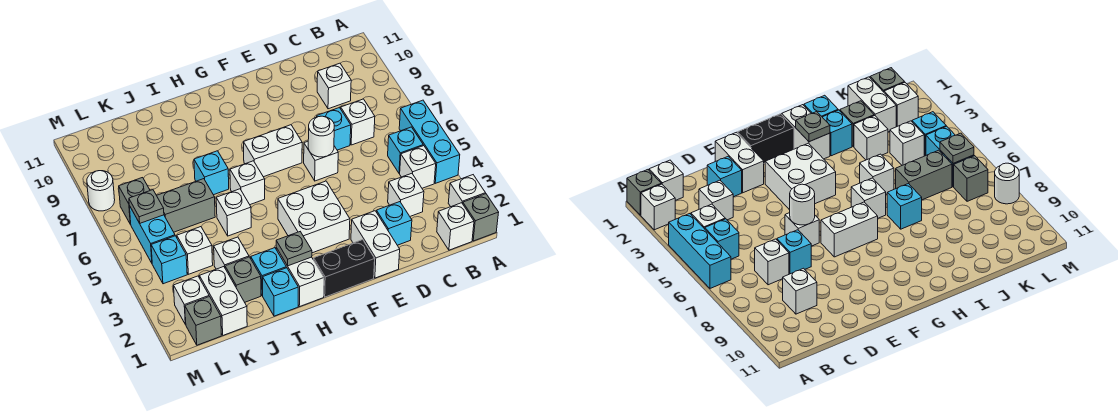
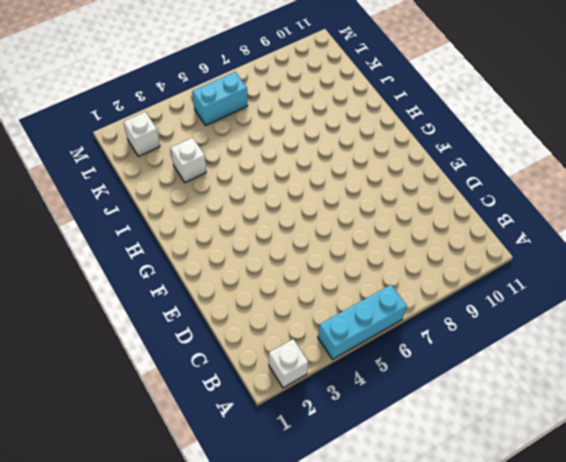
none -> grey 1x1 brick [463,194,499,241]
none -> white 1x1 brick [437,203,474,250]
none -> white 1x1 brick [400,146,436,188]
none -> cyan 1x1 brick [388,127,423,173]

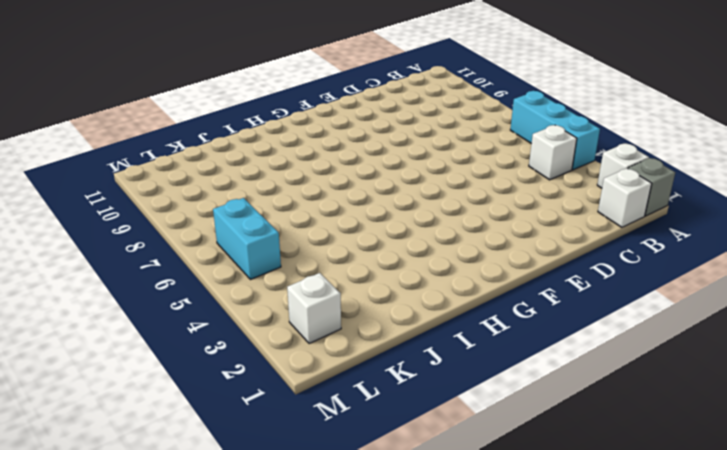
none -> cyan 1x1 brick [388,127,423,173]
none -> white 1x1 brick [388,173,424,216]
none -> white 1x1 brick [341,99,375,145]
none -> white 1x1 brick [317,63,351,109]

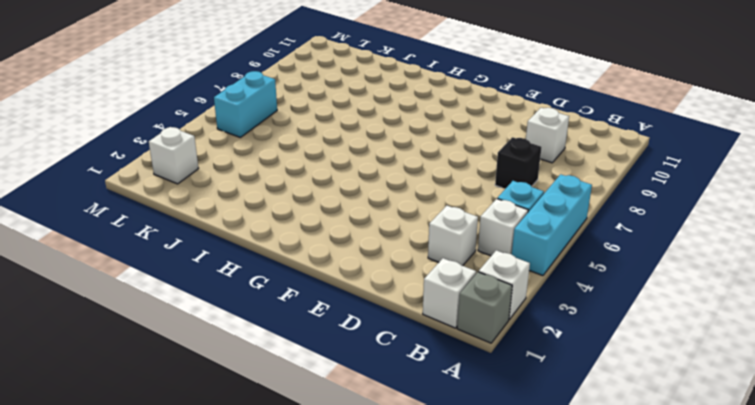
black 1x1 brick [495,137,542,189] -> white 1x1 brick [341,99,375,145]
none -> cyan 1x1 brick [376,202,412,245]
none -> cyan 1x1 brick [317,108,351,150]
none -> white 1x2 brick [351,211,400,278]
none -> white 1x1 brick [304,141,338,181]

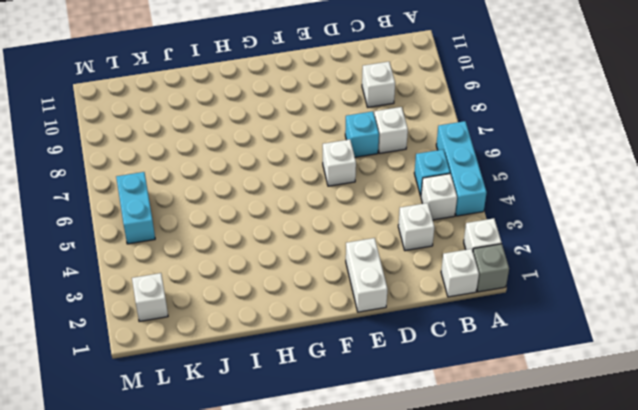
none -> cyan 1x1 brick [376,202,412,245]
none -> black 1x2 brick [314,240,375,297]
none -> white 2x2 brick [278,181,350,253]
none -> white 1x2 brick [244,125,302,177]

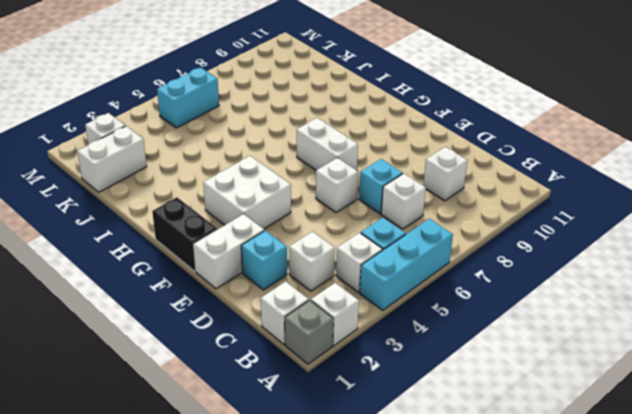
none -> white 1x2 brick [276,248,324,307]
none -> white 1x1 brick [230,161,265,205]
none -> cyan 1x1 brick [262,268,298,316]
none -> cyan 1x1 brick [251,248,286,295]

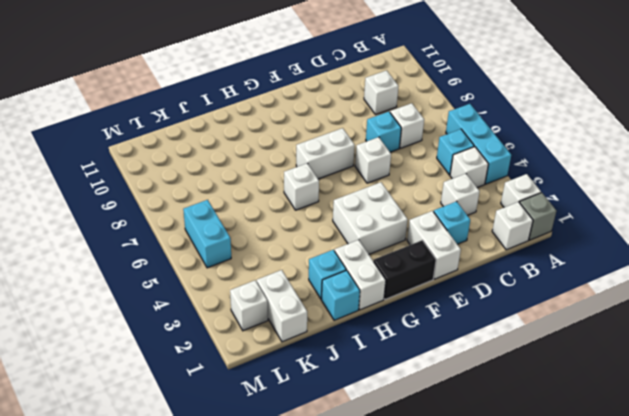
none -> white 1x1 brick [216,189,251,236]
none -> cyan 1x1 brick [194,151,229,195]
none -> grey 1x1 brick [225,257,261,302]
none -> white 1x1 brick [214,237,249,269]

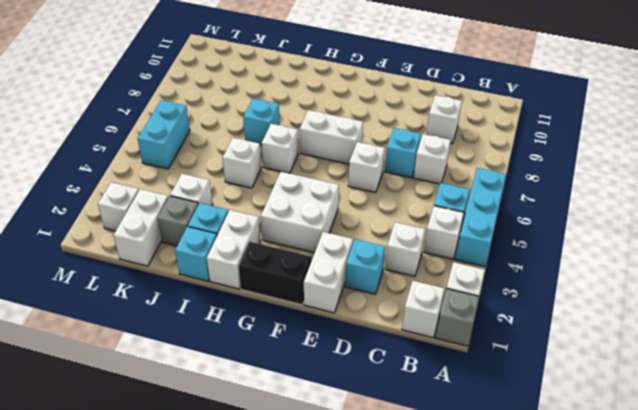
none -> grey 1x2 brick [157,179,215,232]
none -> white 1x1 brick [177,227,213,274]
none -> grey 1x1 brick [185,296,221,345]
none -> cyan 1x1 brick [151,236,187,284]

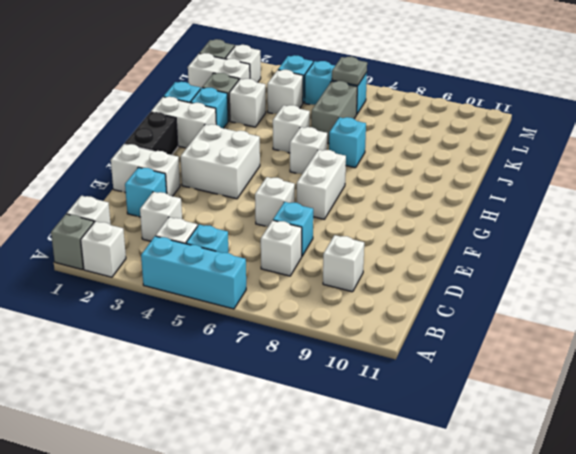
none -> grey 1x1 brick [119,178,150,224]
none -> white 1x1 round brick [87,171,115,211]
none -> white 1x1 round brick [308,116,334,157]
none -> grey 1x1 plate [276,232,312,266]

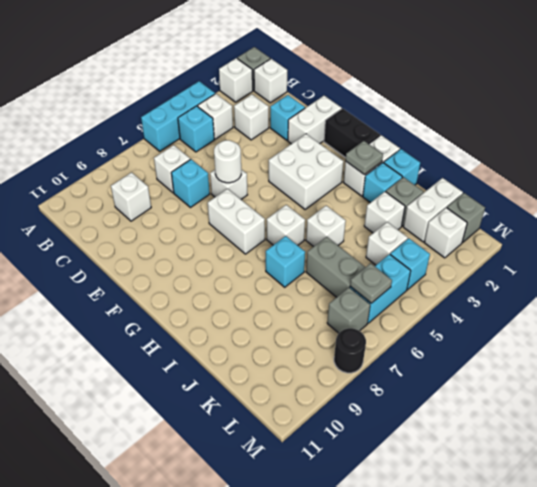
black 1x1 round brick [334,328,366,373] -> white 1x1 round brick [87,171,115,211]

